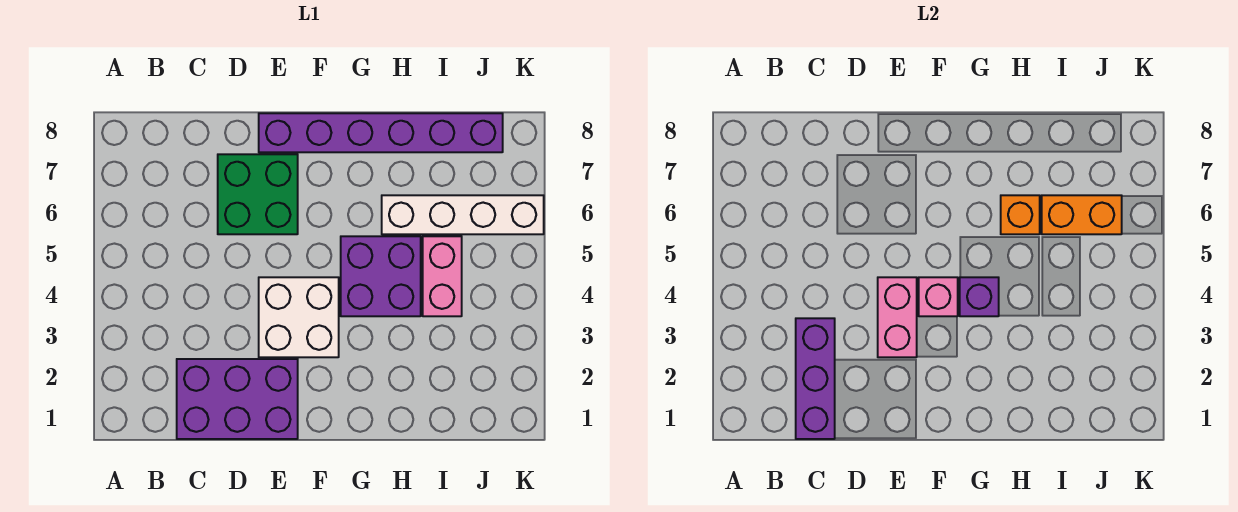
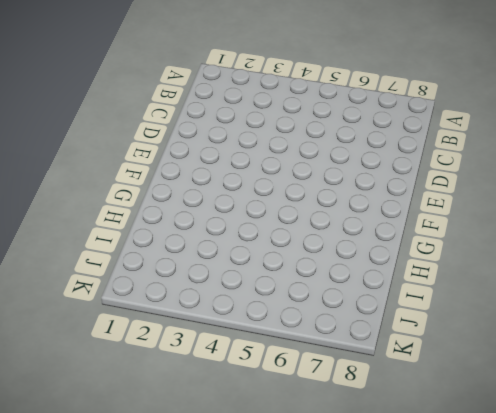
none -> purple 2x3 brick [177,359,298,439]
none -> green 2x2 brick [218,154,298,234]
none -> white 2x2 brick [259,277,339,357]

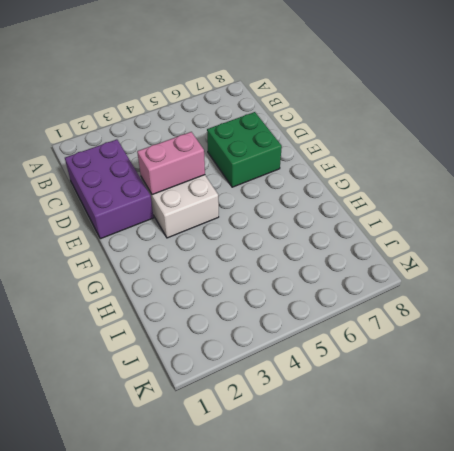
none -> purple 1x6 brick [259,113,503,152]
none -> purple 2x2 brick [341,236,421,316]
none -> white 1x4 brick [382,195,544,234]

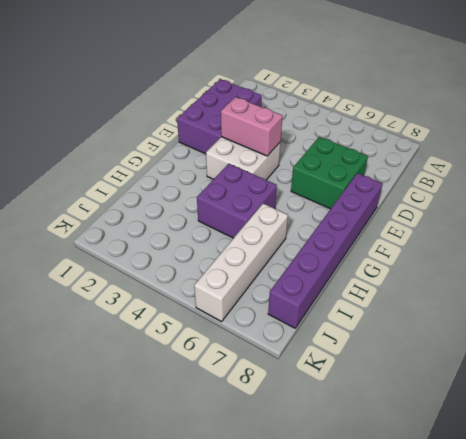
none -> pink 1x2 brick [423,236,462,316]
none -> purple 1x3 brick [796,318,835,439]
none -> pink 1x1 brick [919,277,958,316]

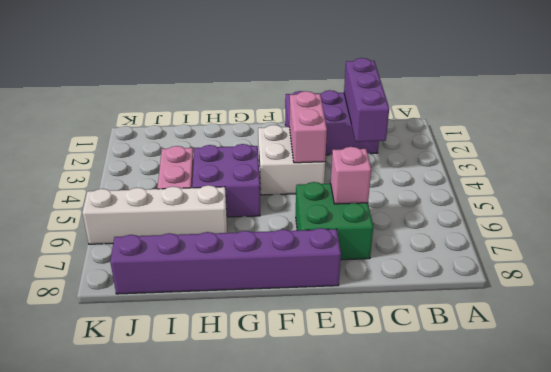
pink 1x1 brick [331,147,371,204] -> pink 1x1 brick moved to [919,277,958,316]
none -> purple 1x1 brick [960,277,999,316]
none -> orange 1x1 brick [1001,195,1040,234]
none -> orange 1x2 brick [1042,195,1122,234]

